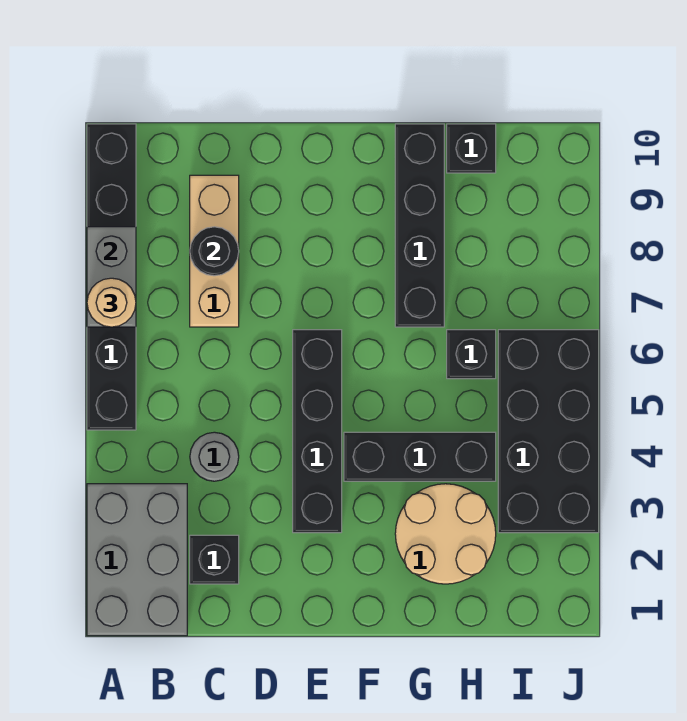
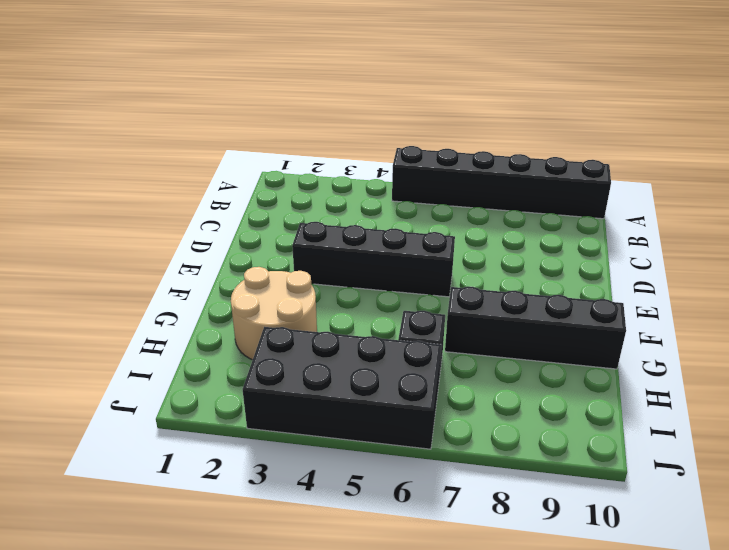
none -> grey 2x3 brick [87,484,187,636]
none -> black 1x1 brick [190,535,239,584]
none -> grey 1x1 round brick [190,432,239,481]

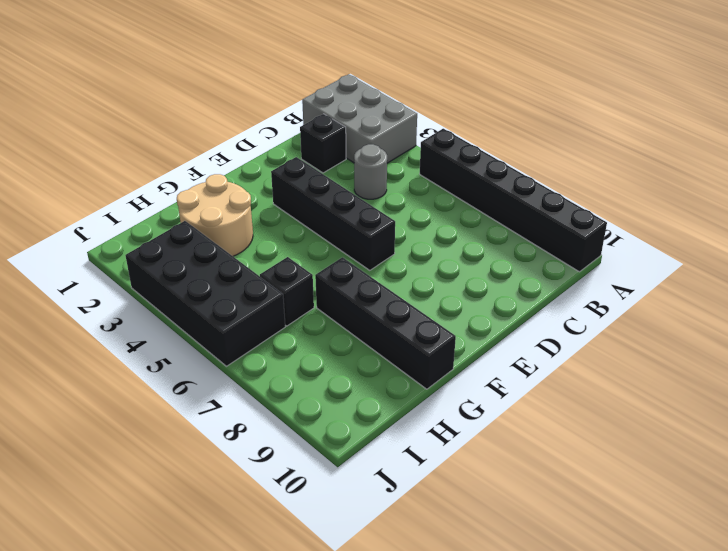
none -> tan 1x3 brick [190,175,239,327]
none -> black 1x3 brick [344,432,496,481]
none -> black 1x1 brick [447,124,496,173]

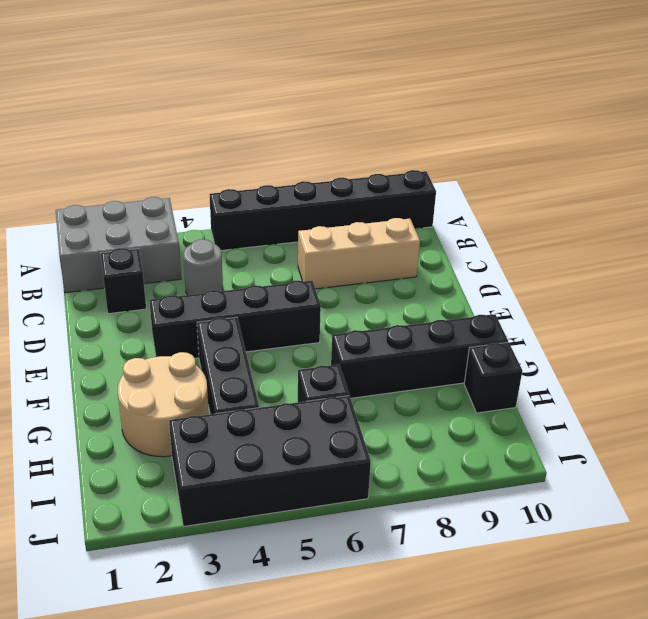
none -> grey 1x2 brick [87,227,136,327]
none -> black 1x1 round brick [190,227,239,276]
none -> tan 1x1 round brick [87,278,136,327]

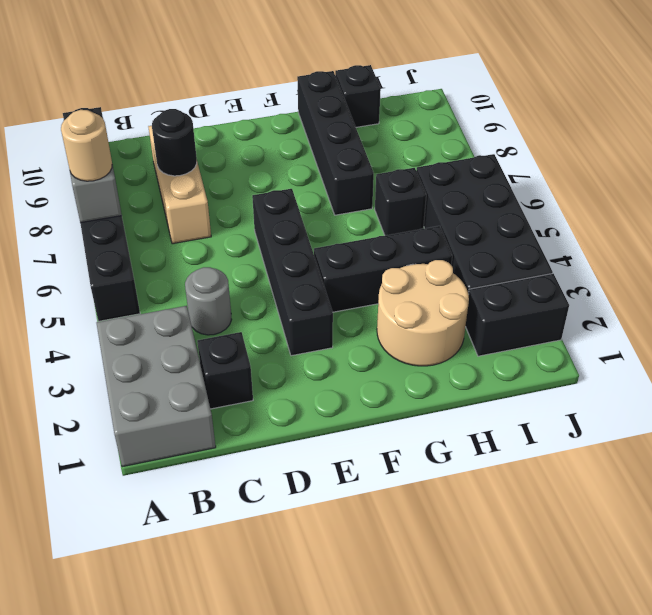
black 1x2 brick [465,274,569,356] -> none

